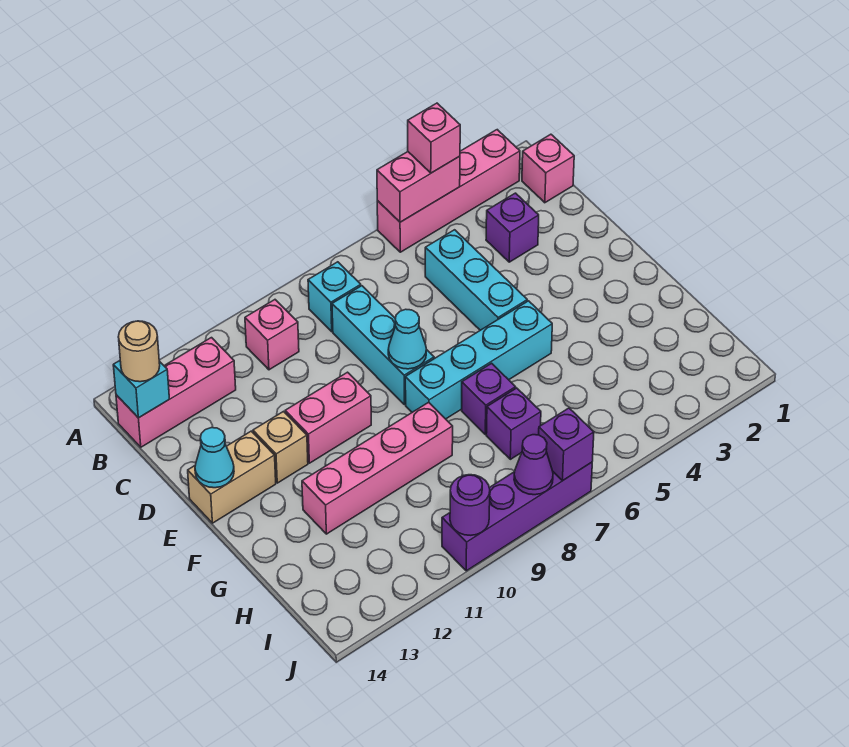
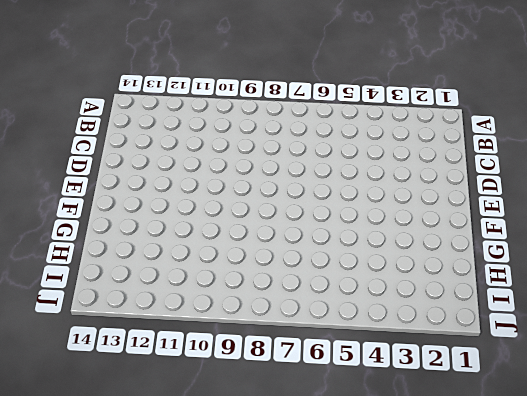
none -> pink 1x4 brick [377,130,520,252]
none -> pink 1x1 brick [522,134,574,203]
none -> cyan 1x1 brick [308,262,361,332]

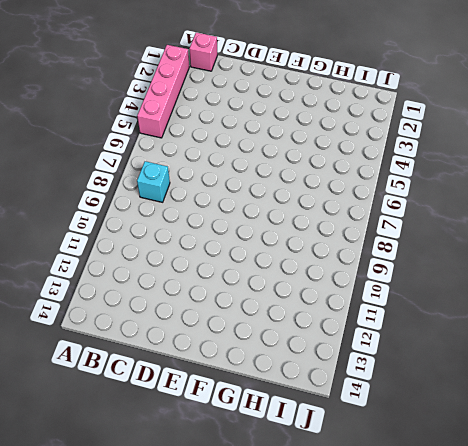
none -> pink 1x1 brick [245,300,299,370]
none -> pink 1x3 brick [116,338,236,447]
none -> purple 1x1 brick [486,193,539,262]

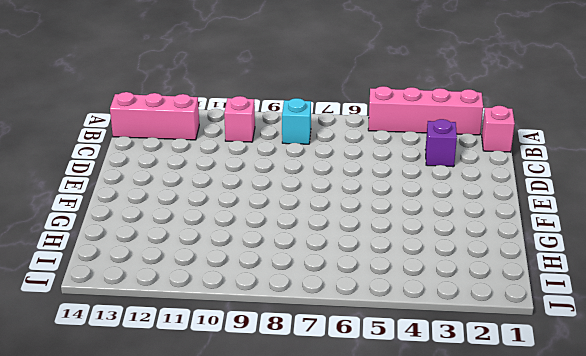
none -> cyan 1x3 brick [425,230,527,330]
none -> cyan 1x3 brick [332,286,434,405]
none -> pink 1x2 brick [285,372,371,463]

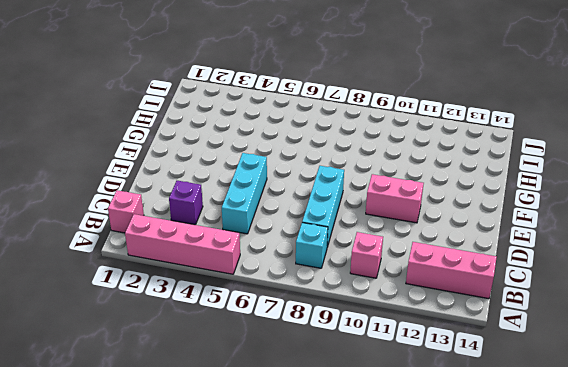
none -> tan 1x1 brick [253,411,308,483]
none -> tan 1x2 brick [188,431,276,523]
none -> cyan 1x4 brick [405,301,552,419]

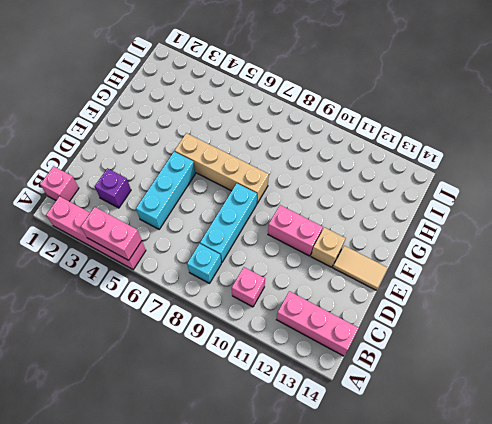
tan 1x2 tile [333,246,388,290] -> tan 1x2 brick [188,431,276,523]
tan 1x4 brick [175,133,269,203] -> cyan 1x4 brick [405,301,552,419]
none -> purple 1x1 brick [462,363,516,434]
none -> pink 1x4 brick [302,402,453,534]
none -> purple 1x1 brick [486,388,541,459]

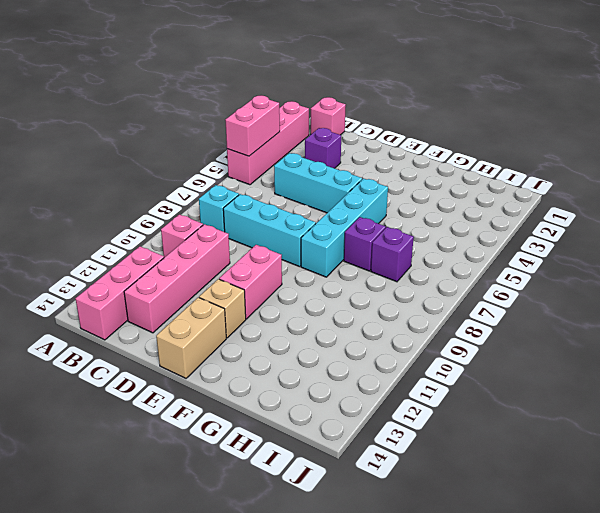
pink 1x4 brick [124,224,230,333] -> pink 1x4 brick moved to [302,402,453,534]
none -> purple 1x4 brick [442,462,592,571]
none -> cyan 1x1 brick [113,361,169,418]
none -> cyan 1x1 cone [388,309,426,369]

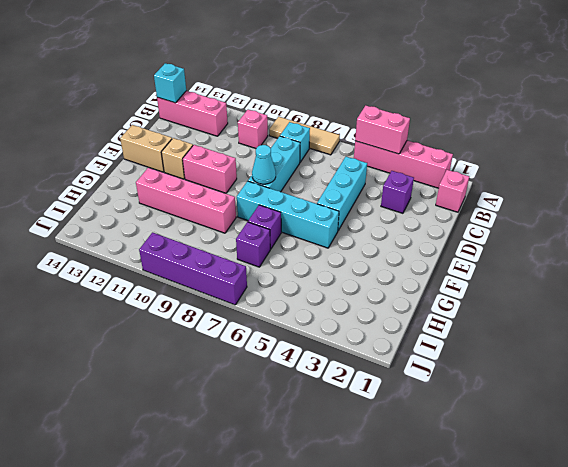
tan 1x3 tile [269,117,340,155] -> none
none -> cyan 1x1 cone [195,427,234,488]
none -> purple 1x1 brick [539,408,594,481]
none -> purple 1x1 cone [514,435,553,495]

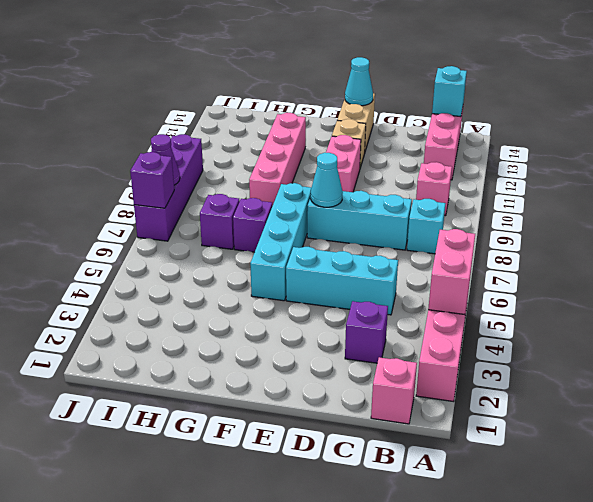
none -> purple 1x1 round brick [450,475,490,535]
none -> pink 1x1 brick [408,103,460,173]
none -> tan 1x1 round brick [118,321,160,382]

